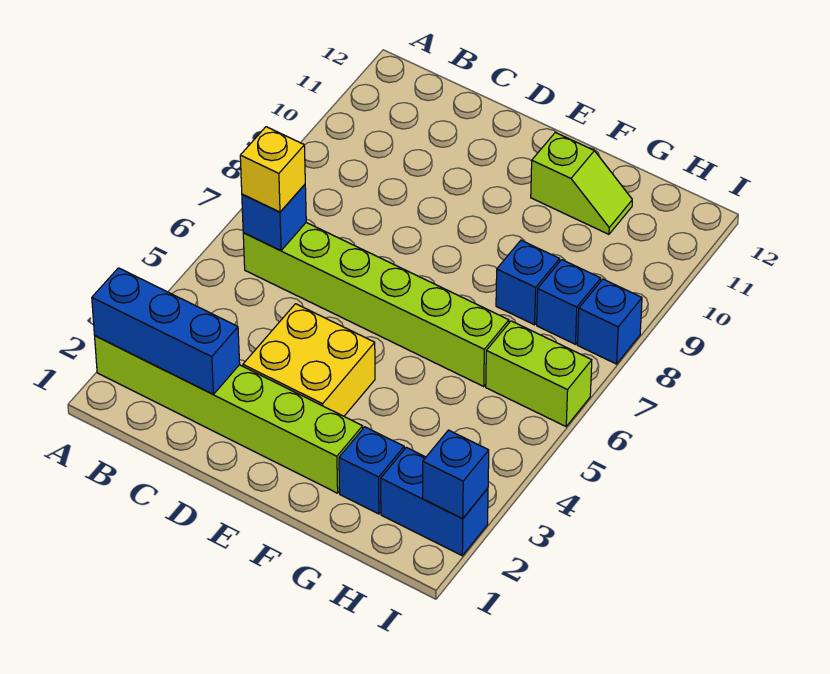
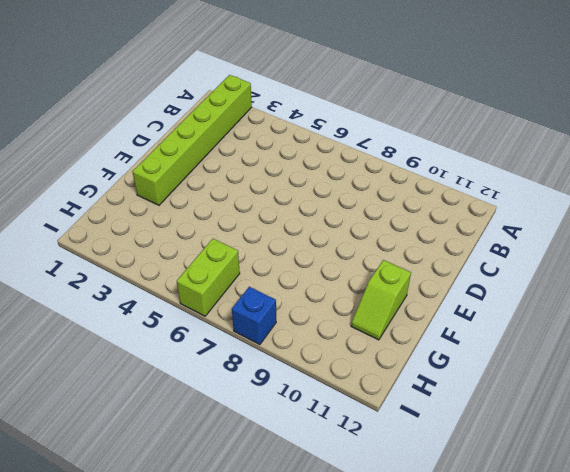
none -> lime 1x6 brick [243,223,509,386]
none -> yellow 2x2 brick [243,304,375,416]
none -> blue 1x1 brick [339,427,404,514]

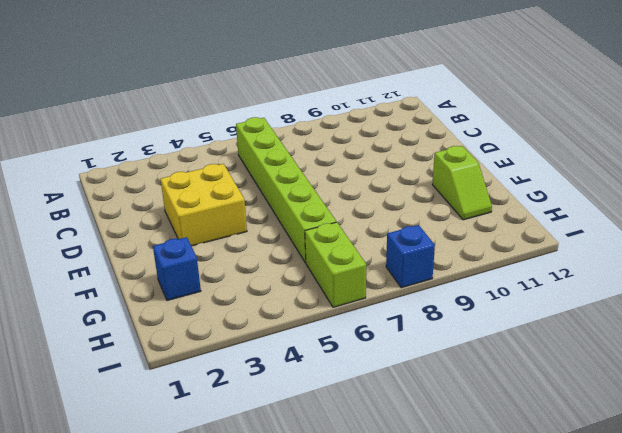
none -> lime 1x6 brick [95,336,363,493]
none -> blue 1x1 brick [496,240,560,325]
none -> blue 1x2 brick [381,447,488,556]

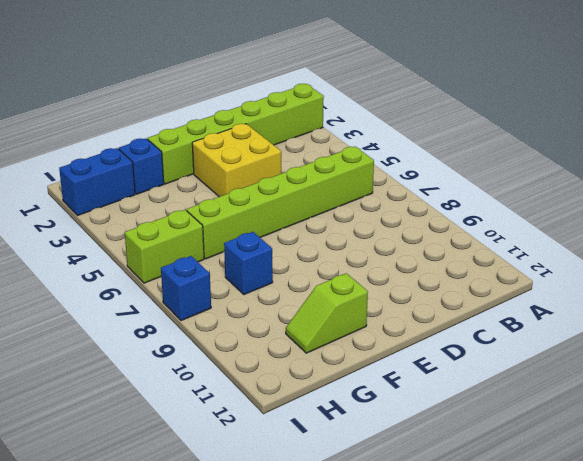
none -> blue 1x1 brick [537,260,601,344]
none -> blue 1x3 brick [92,268,240,394]
none -> blue 1x1 brick [242,185,306,251]

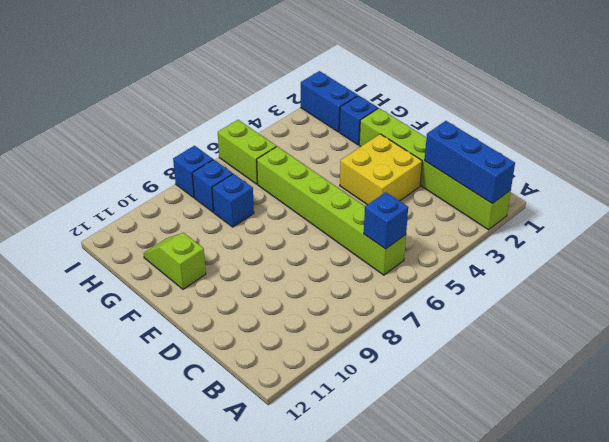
none -> blue 1x1 brick [423,430,489,519]
none -> yellow 1x1 brick [240,127,305,212]

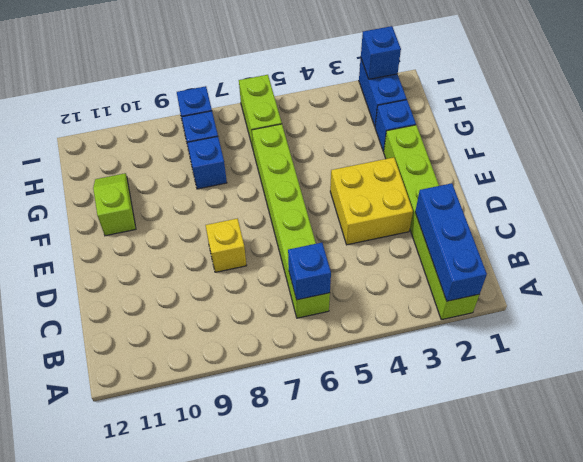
yellow 1x1 brick [206,218,247,272] -> yellow 1x1 brick moved to [240,127,305,212]

